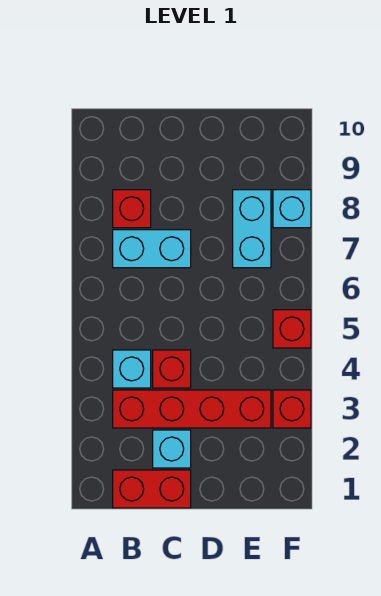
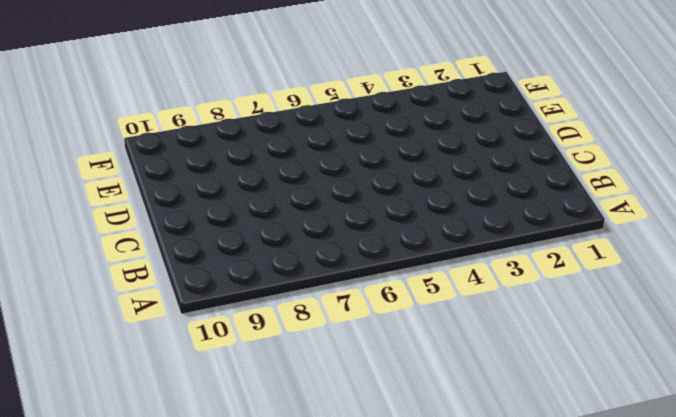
none -> red 1x2 brick [113,470,191,508]
none -> red 1x4 brick [113,390,271,428]

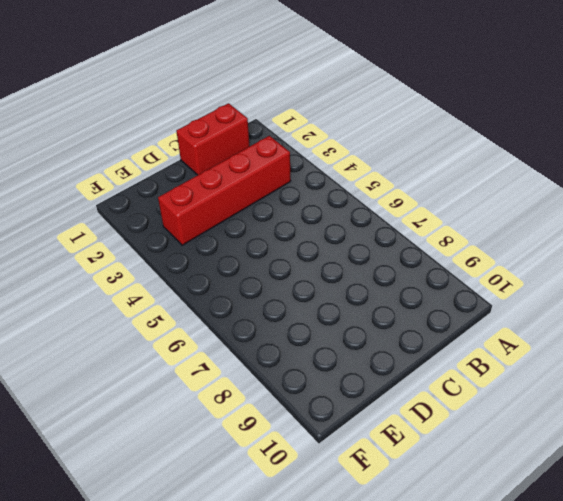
none -> cyan 1x1 brick [113,350,151,388]
none -> cyan 1x2 brick [113,230,191,268]

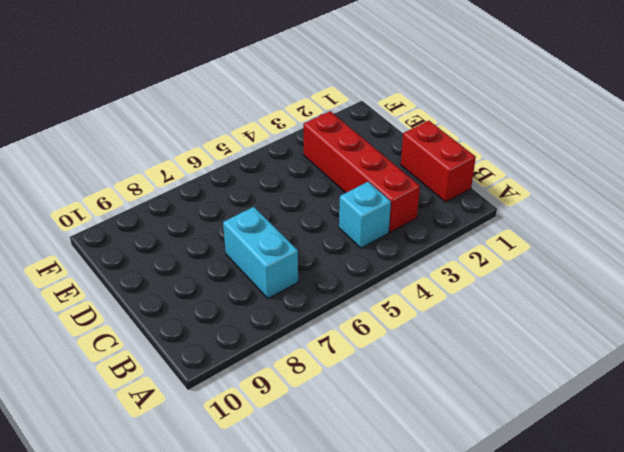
none -> red 1x1 brick [113,190,151,228]
none -> cyan 1x1 brick [153,430,191,468]

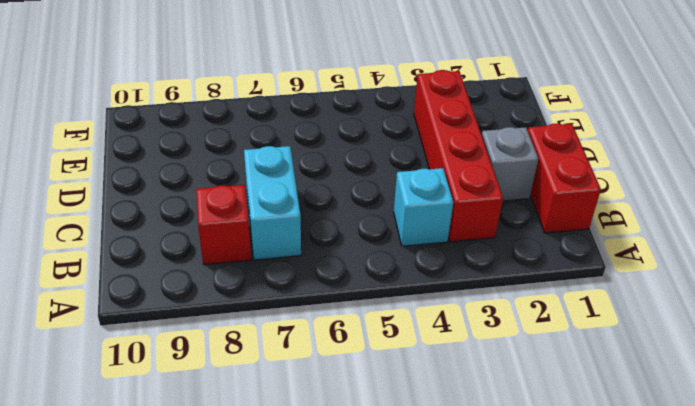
grey 1x1 brick [482,127,539,201] -> cyan 1x1 brick [153,430,191,468]
none -> red 1x1 brick [153,350,191,388]
none -> cyan 1x2 brick [233,190,271,268]

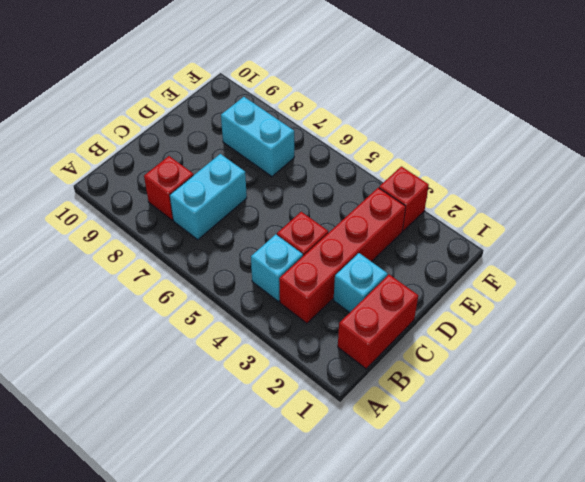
none -> red 1x1 brick [273,310,311,348]
none -> cyan 1x1 brick [273,190,311,228]

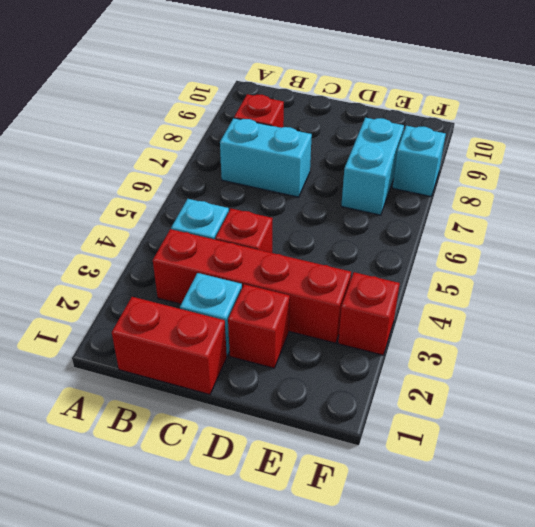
red 1x1 brick [228,284,290,368] -> red 1x1 brick moved to [273,310,311,348]

